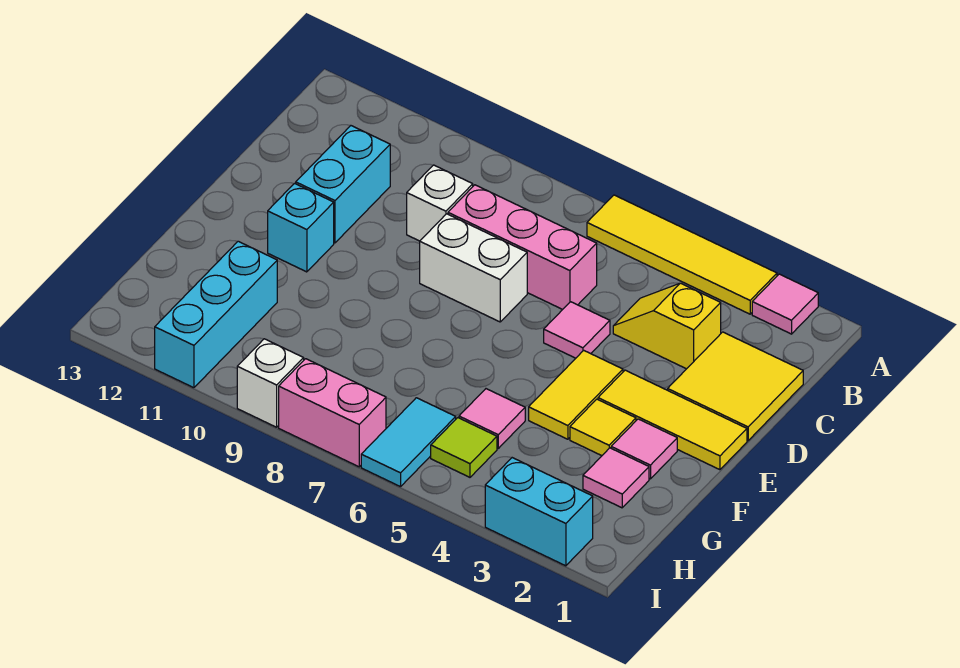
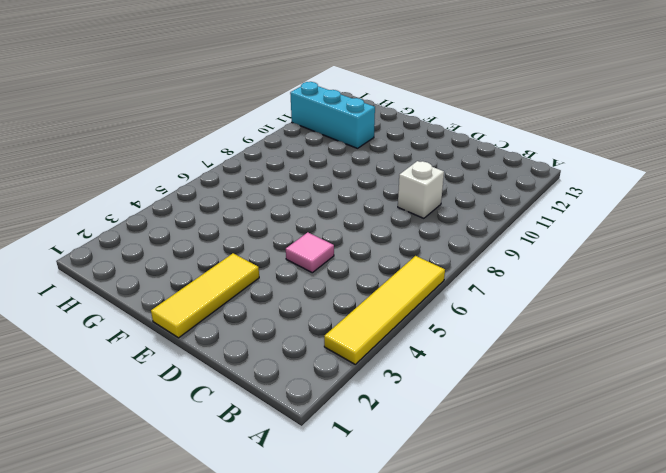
none -> pink 1x1 tile [752,274,818,334]
none -> yellow 2x2 tile [668,332,803,441]
none -> yellow 1x2 slope [613,283,721,369]

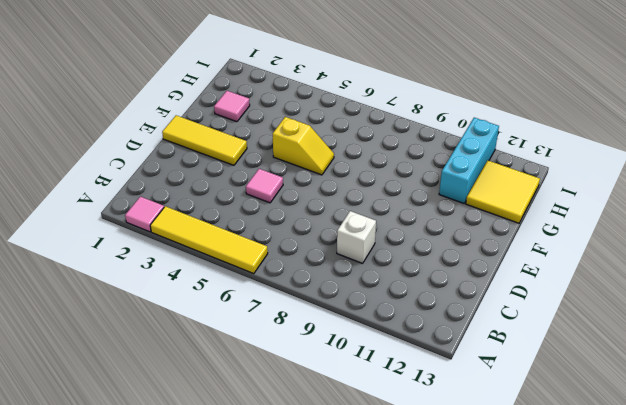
yellow 1x2 slope [273,117,334,175] -> yellow 1x2 slope moved to [613,283,721,369]
yellow 2x2 tile [466,161,540,223] -> yellow 2x2 tile moved to [668,332,803,441]
none -> pink 1x3 brick [448,185,597,310]
none -> cyan 1x2 brick [296,126,390,243]
none -> white 1x2 brick [420,214,527,322]

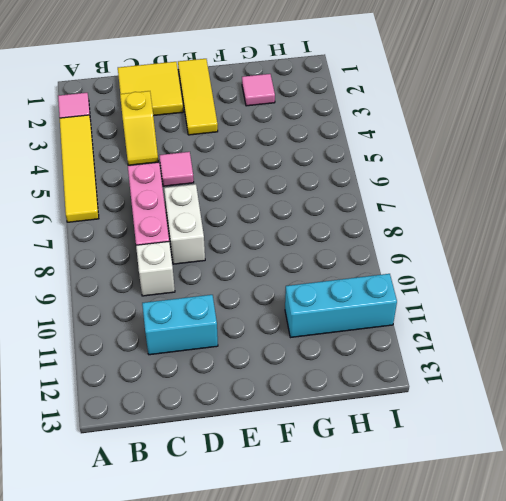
none -> yellow 1x2 tile [529,350,623,439]
none -> cyan 1x1 brick [268,183,334,272]
none -> pink 1x1 tile [611,419,677,479]

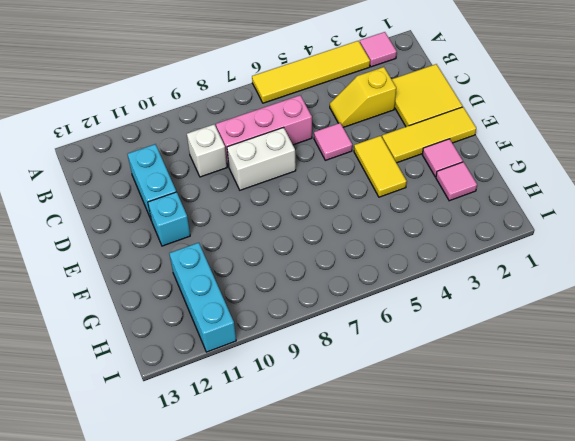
none -> yellow 1x1 tile [570,399,636,456]
none -> pink 1x1 tile [459,389,525,448]
none -> lime 1x1 tile [431,418,497,477]

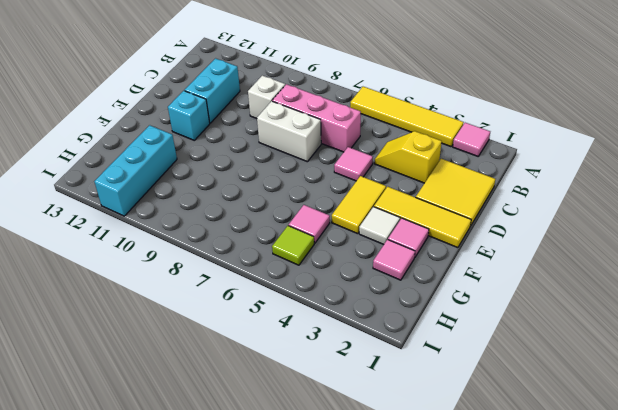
white 1x1 tile [359,207,400,245] -> yellow 1x1 tile [570,399,636,456]
none -> cyan 1x2 tile [361,398,456,487]
none -> cyan 1x2 brick [485,458,593,566]
none -> pink 1x2 brick [279,359,386,467]

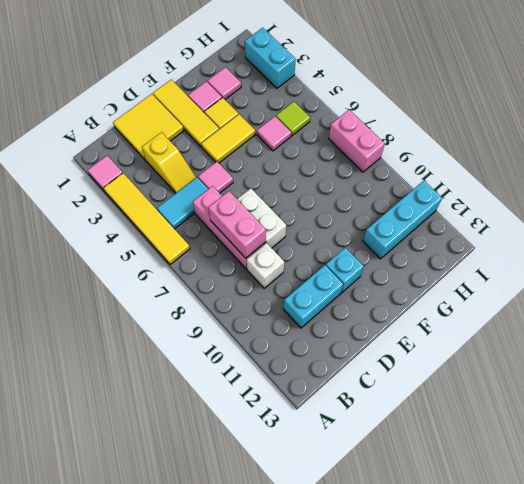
cyan 1x2 tile [157,177,208,229] -> cyan 1x2 tile moved to [361,398,456,487]
pink 1x2 brick [208,191,266,258] -> none
none -> white 1x1 brick [237,339,304,427]

